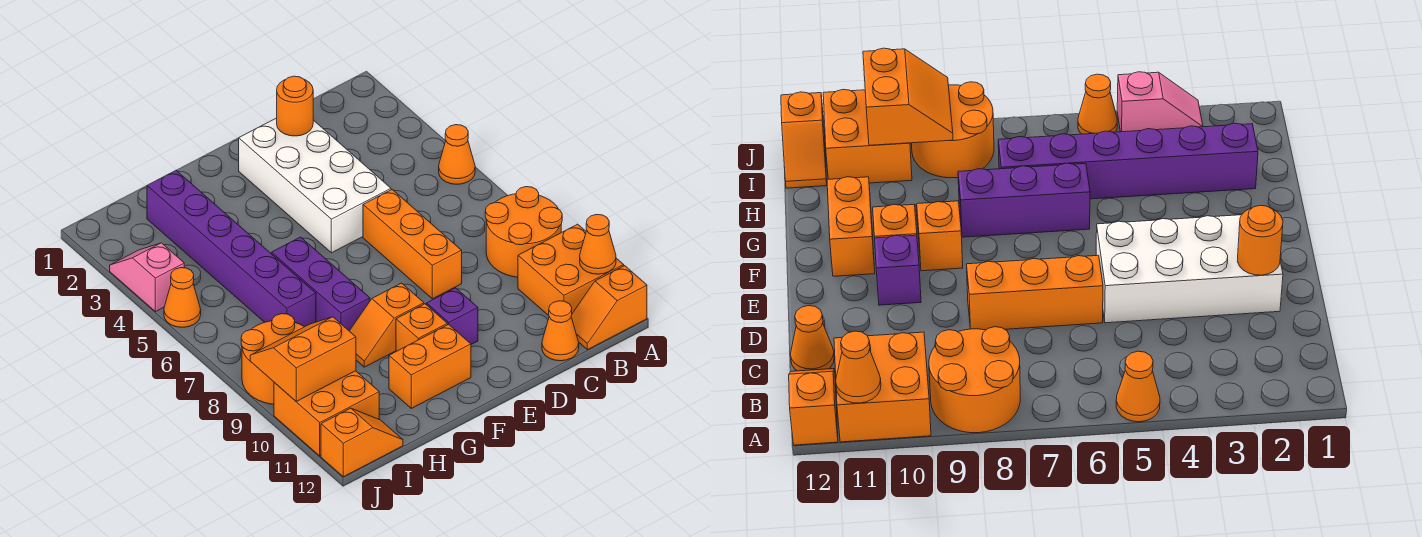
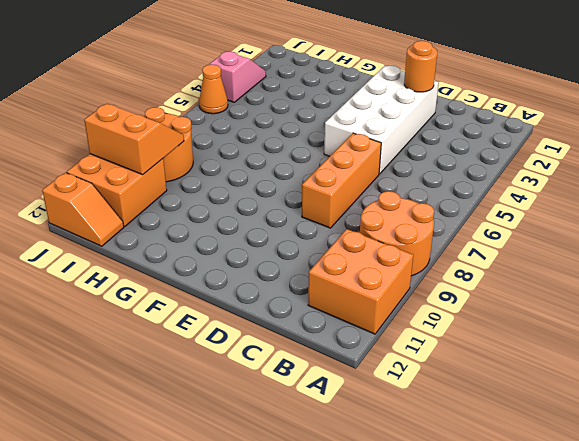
none -> orange 1x1 cone [439,125,475,184]
none -> orange 1x2 slope [571,266,647,350]
none -> orange 1x1 cone [542,301,579,361]

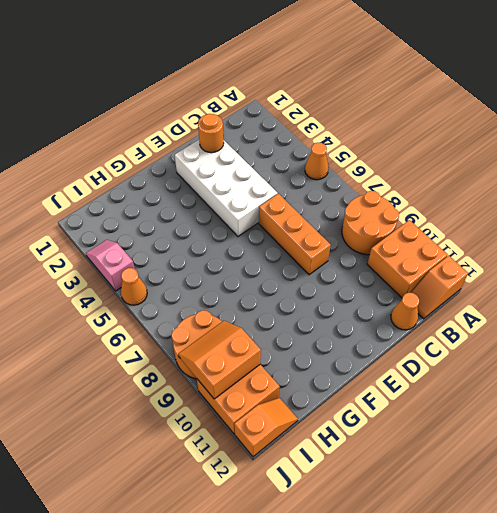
none -> purple 1x1 brick [427,288,478,344]
none -> orange 1x2 slope [350,283,424,367]
none -> orange 1x1 brick [396,304,447,351]

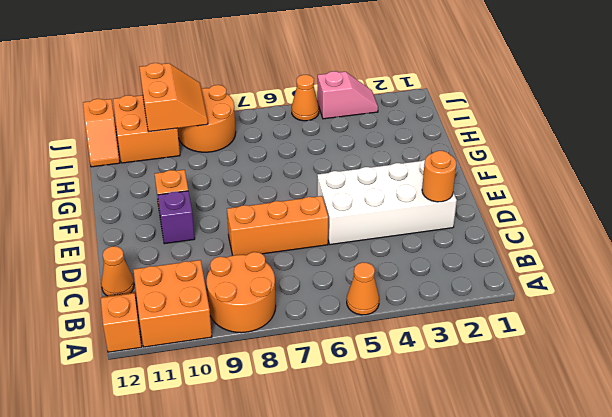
none -> orange 1x2 slope [350,283,424,367]
none -> orange 1x2 brick [389,325,471,408]
none -> purple 1x3 brick [272,237,370,331]

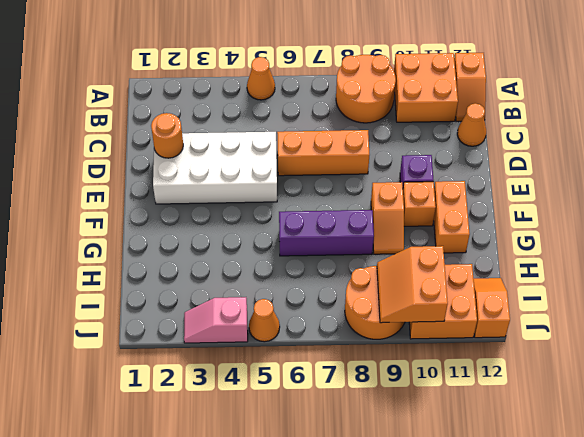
none -> purple 1x6 brick [147,171,316,327]
none -> orange 1x1 cone [580,214,616,274]

